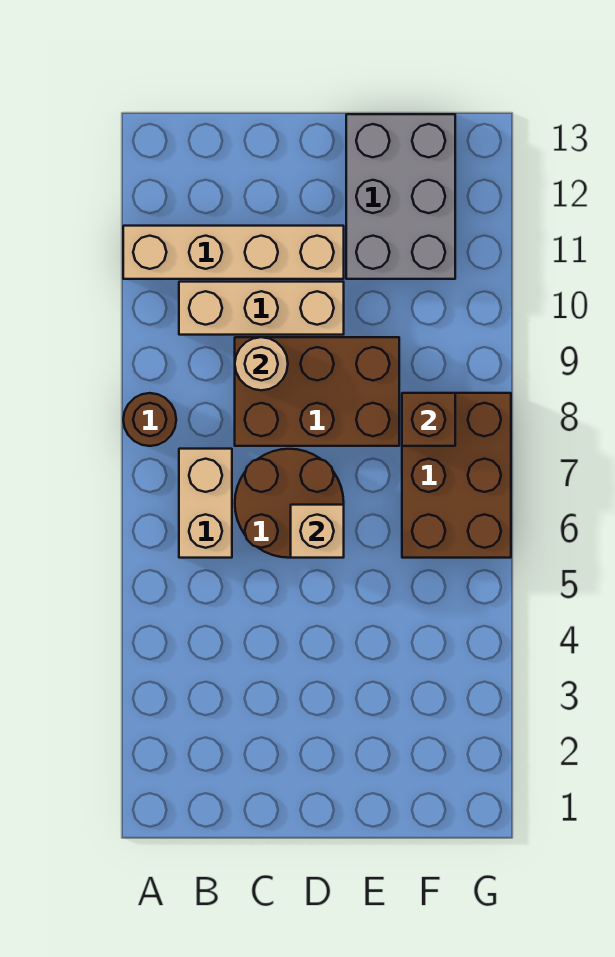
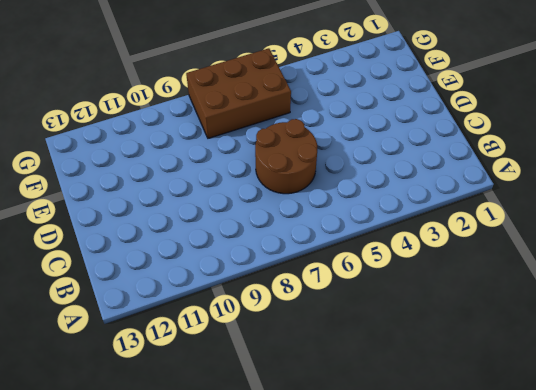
none -> brown 1x1 round brick [123,393,176,446]
none -> tan 1x4 brick [123,226,344,279]

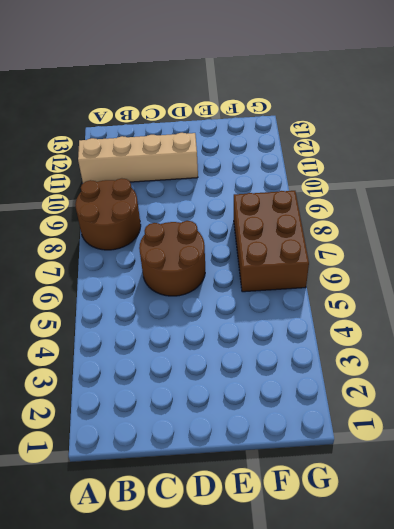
brown 2x2 round brick [75,178,141,250] -> brown 1x1 round brick [123,393,176,446]
none -> tan 1x2 brick [179,449,232,558]
none -> tan 1x3 brick [179,282,344,335]

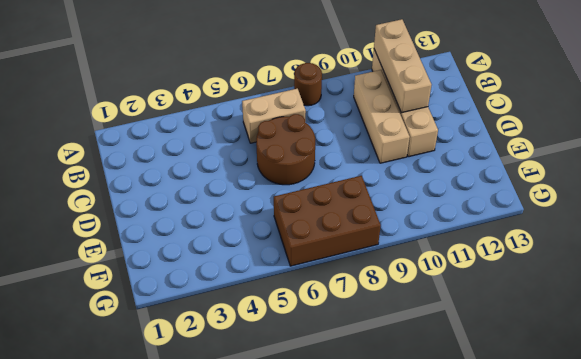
tan 1x3 brick [374,19,431,113] -> none
none -> brown 2x3 brick [235,337,399,446]
none -> grey 2x3 brick [346,114,455,279]

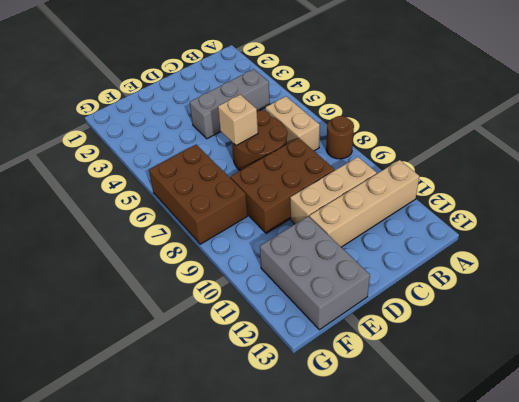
grey 1x3 brick [190,69,270,139] -> none
none -> tan 1x1 round brick [235,337,288,390]
none -> brown 1x1 brick [402,393,455,446]

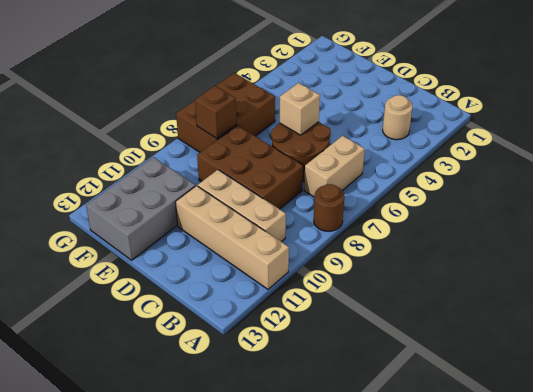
tan 1x1 round brick [383,95,413,140] -> tan 1x1 round brick moved to [235,337,288,390]

